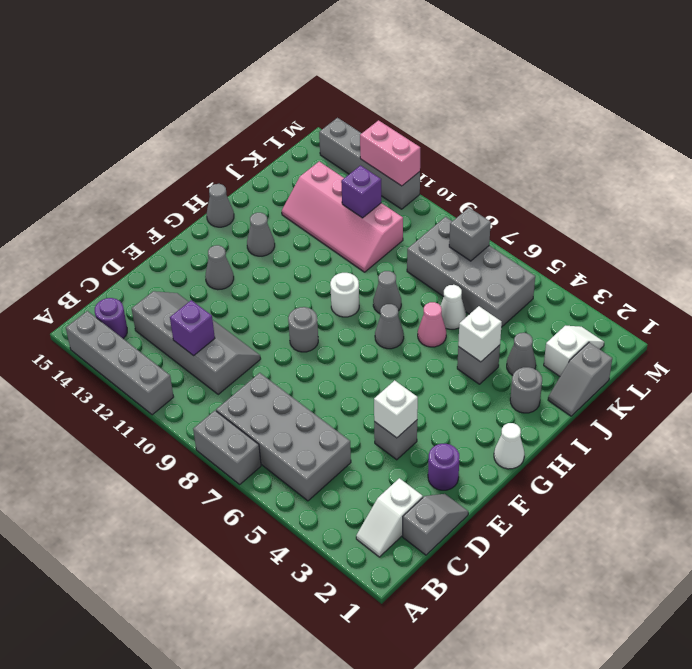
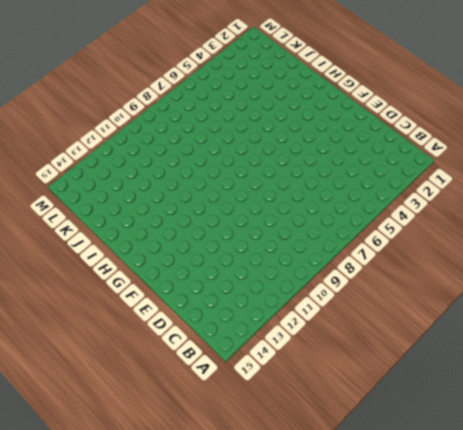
none -> grey 1x2 brick [193,411,261,484]
none -> grey 1x4 brick [66,311,174,415]
none -> white 1x2 slope [356,478,423,557]
none -> grey 2x4 brick [216,373,351,501]

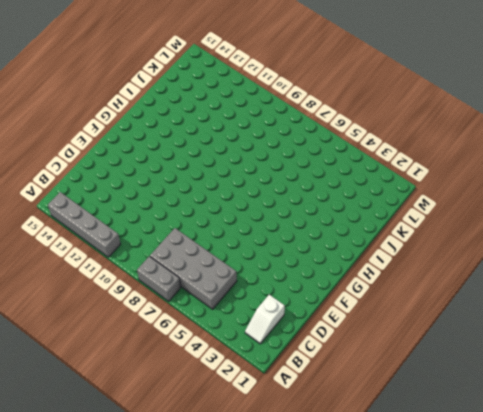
none -> purple 1x1 round brick [95,298,127,339]
none -> grey 1x2 slope [403,494,468,555]
none -> grey 2x4 slope [132,291,261,394]
none -> purple 1x1 round brick [428,444,459,490]

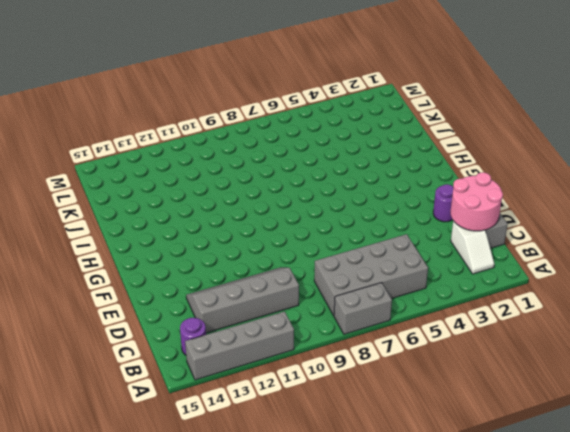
pink 2x2 round brick [450,172,503,231] -> none
none -> grey 1x1 brick [374,420,417,460]
none -> grey 1x1 round brick [288,307,318,352]
none -> grey 1x1 cone [205,245,234,290]
none -> white 1x1 cone [494,423,524,469]

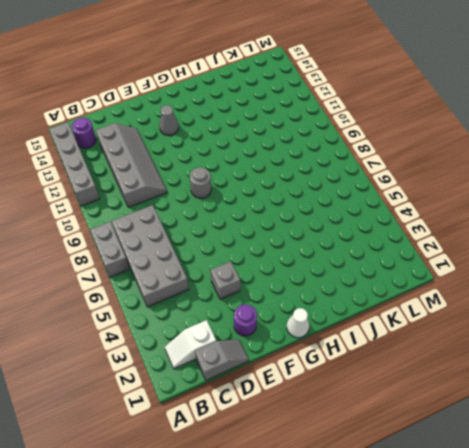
none -> grey 1x1 cone [375,304,404,349]
none -> white 1x1 round brick [330,273,359,317]
none -> grey 1x1 cone [247,213,275,256]
none -> grey 1x1 cone [207,184,234,227]

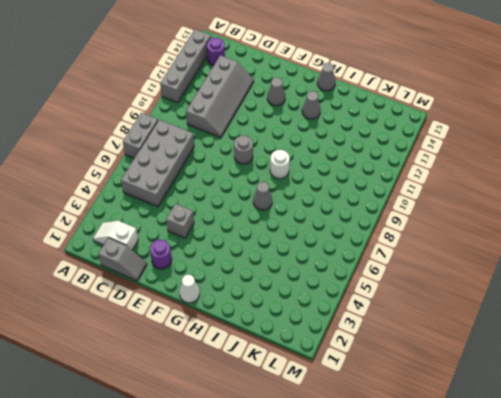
none -> grey 1x1 round brick [510,367,542,413]
none -> grey 1x1 brick [457,345,500,384]
none -> pink 1x1 cone [418,302,446,347]
none -> grey 1x1 cone [373,271,401,314]

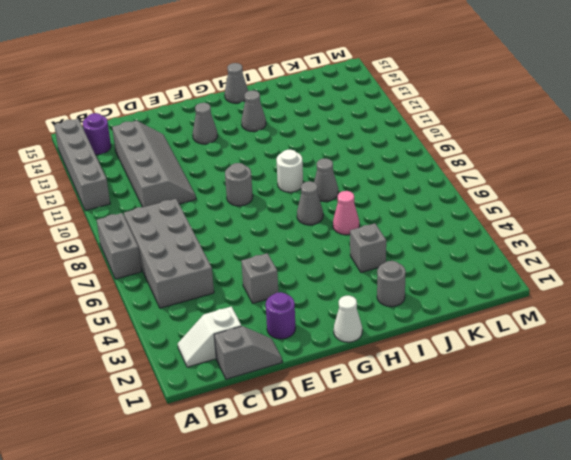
none -> grey 1x2 slope [548,343,612,416]
none -> grey 1x1 cone [507,333,536,375]
none -> white 1x1 cone [440,285,466,329]
none -> pink 2x4 slope [282,161,403,272]

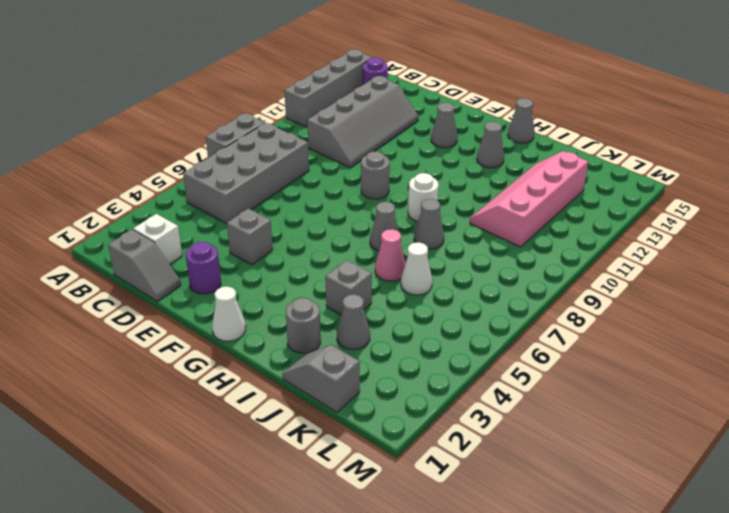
none -> white 1x2 slope [544,326,604,376]
none -> grey 2x4 brick [407,217,535,327]
none -> grey 1x4 brick [319,118,420,209]
none -> purple 1x1 brick [170,300,215,356]

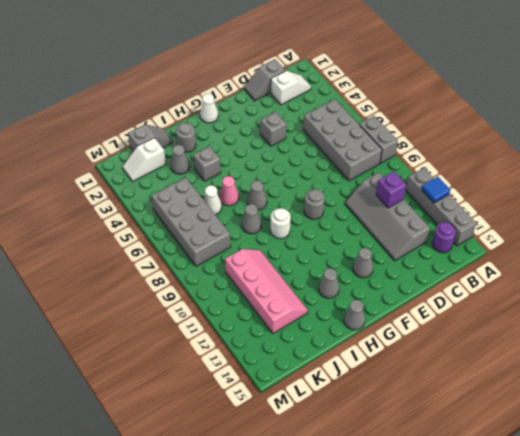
blue 1x1 tile [422,177,450,203] -> none
none -> purple 1x1 round brick [428,444,459,490]
none -> grey 1x4 brick [319,118,420,209]
none -> white 1x1 brick [374,380,418,438]
none -> white 1x1 brick [458,306,502,362]

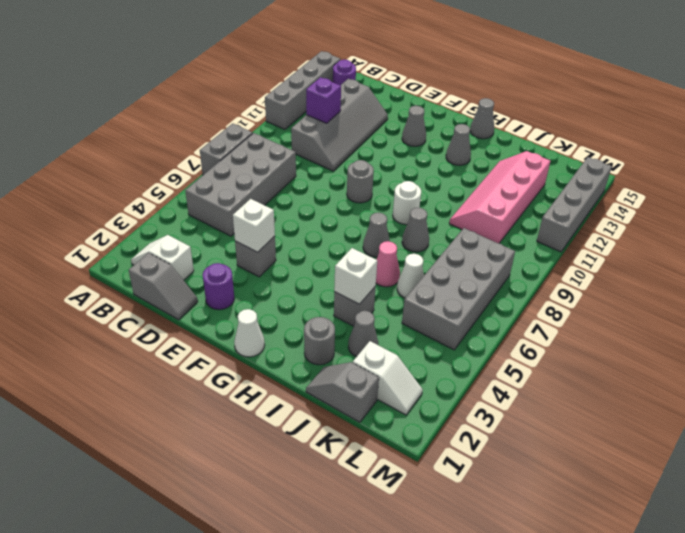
none -> purple 1x1 brick [341,166,381,218]
none -> grey 1x1 brick [449,208,491,261]
none -> pink 1x2 brick [360,120,420,186]

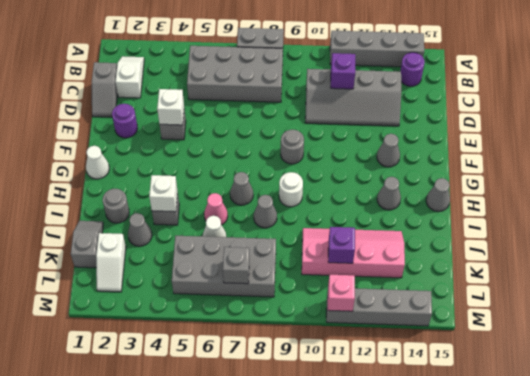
pink 1x1 brick [328,275,355,311] -> pink 1x2 brick [360,120,420,186]

